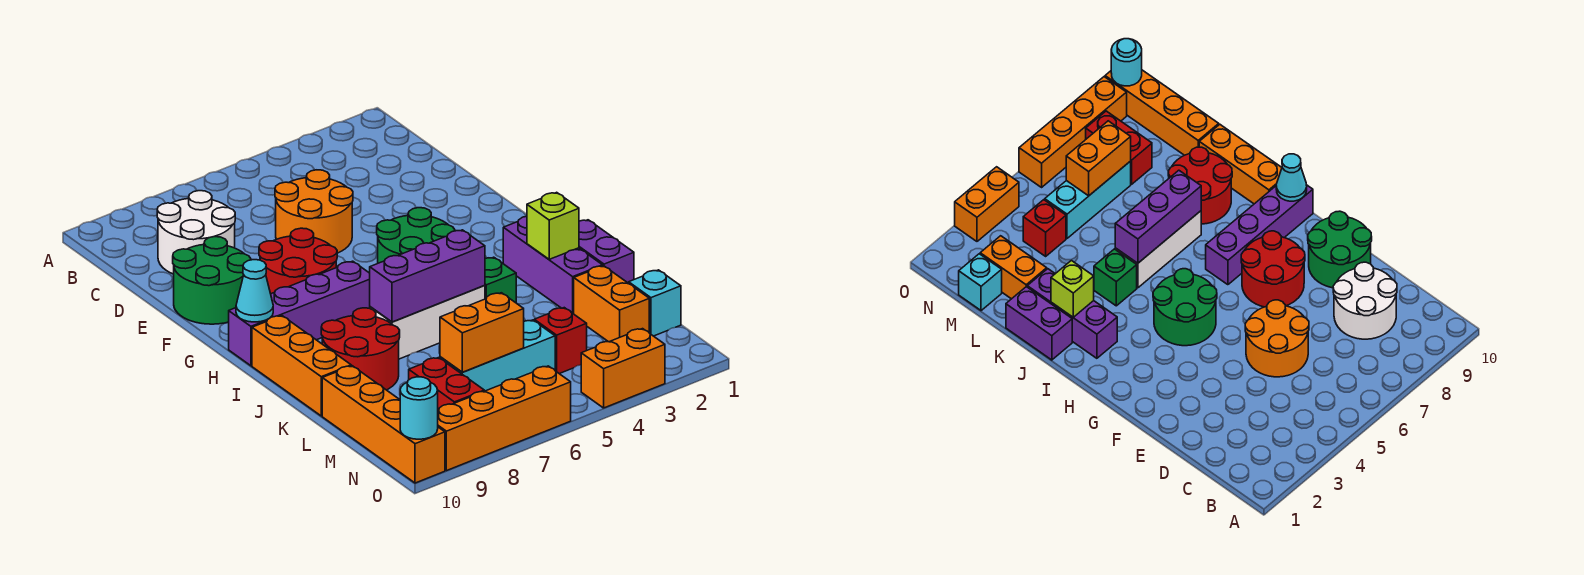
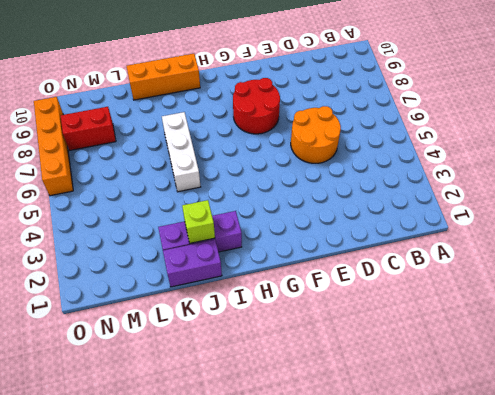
none -> white 2x2 round brick [157,191,235,274]
none -> green 2x2 round brick [173,237,251,324]
none -> green 2x2 round brick [377,208,455,263]

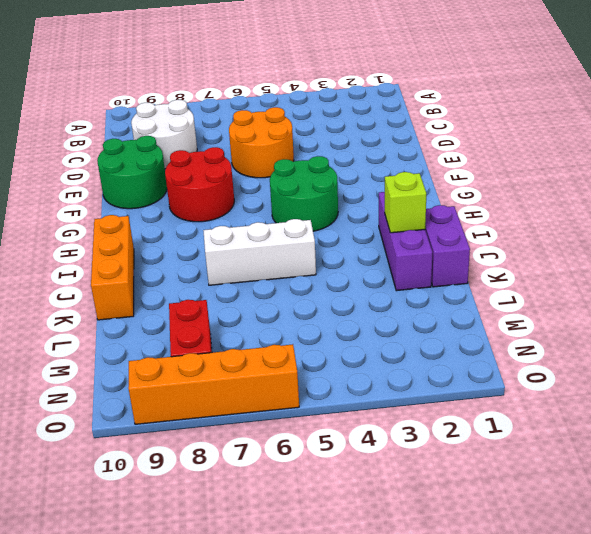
none -> purple 1x4 brick [228,261,370,366]
none -> green 1x1 brick [485,257,516,303]
none -> red 2x2 round brick [321,308,400,390]

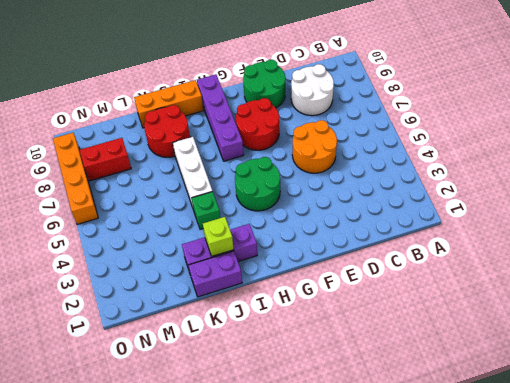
none -> orange 1x2 brick [574,266,649,342]
none -> orange 1x4 brick [322,366,445,483]
none -> cyan 1x1 brick [629,270,681,336]

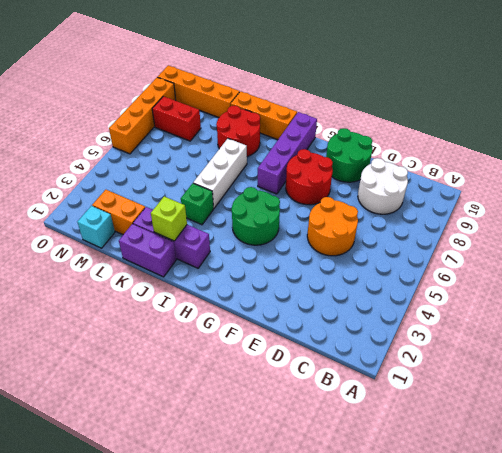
none -> red 1x1 brick [534,308,587,374]
none -> cyan 1x3 brick [440,320,555,391]
none -> orange 1x2 brick [581,329,665,408]

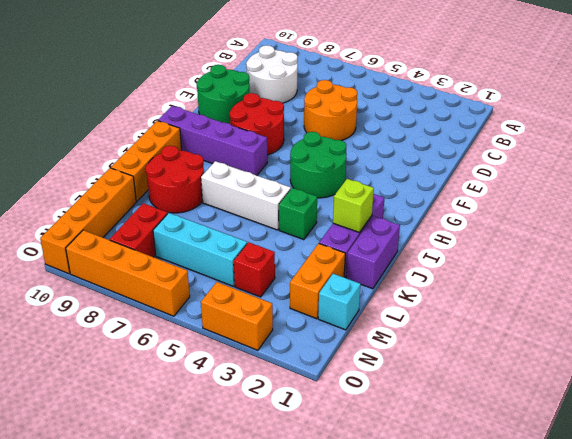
none -> cyan 1x1 cone [236,260,273,322]
none -> purple 1x3 brick [370,230,485,322]
none -> orange 1x2 brick [440,293,524,372]

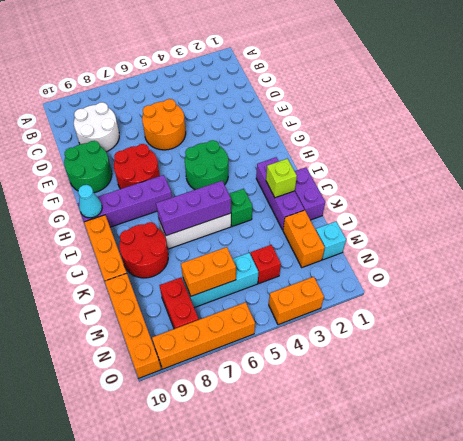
none -> cyan 1x1 round brick [400,377,438,439]

